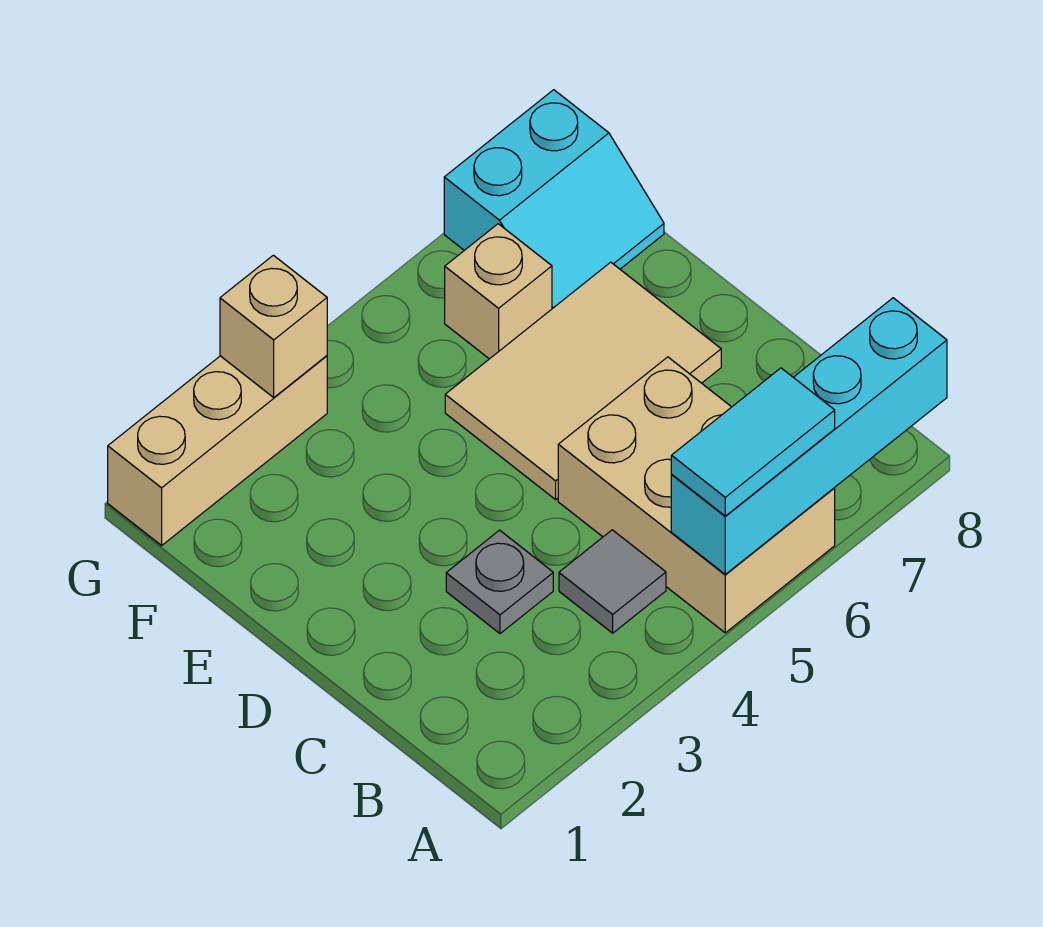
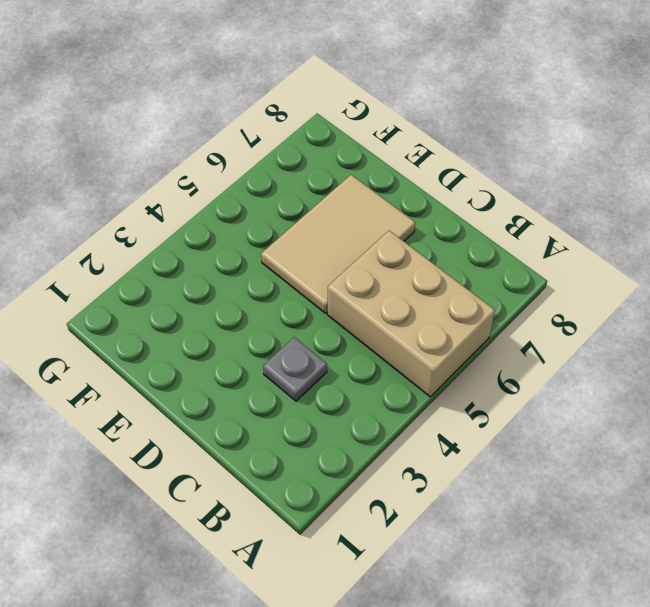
none -> grey 1x1 tile [559,530,666,633]
none -> tan 1x1 brick [445,224,552,359]

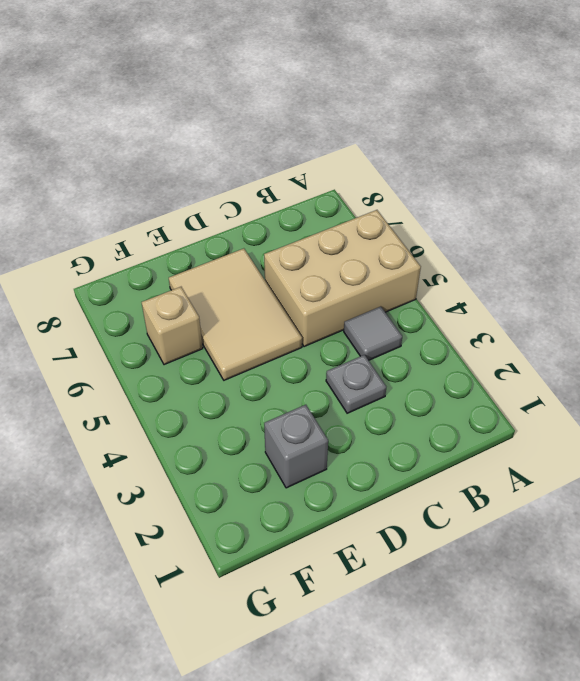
grey 1x1 brick [264,405,328,488] -> none
none -> cyan 2x2 slope [444,90,664,309]
none -> tan 1x3 brick [108,356,327,545]

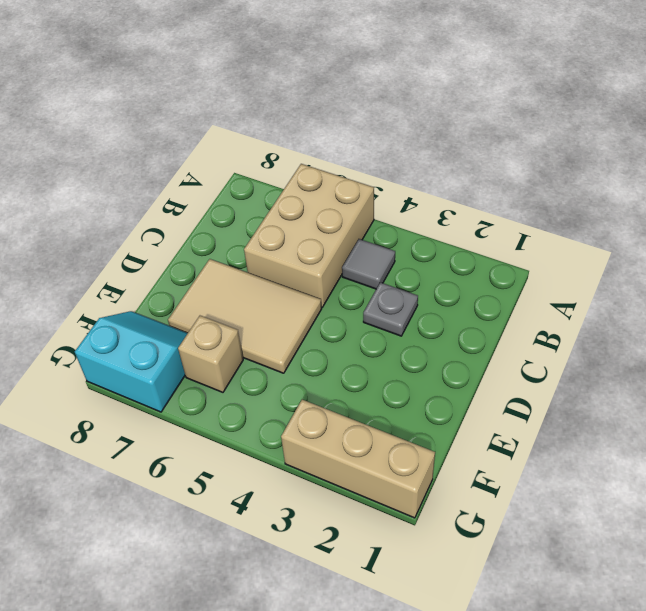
none -> cyan 1x4 brick [671,298,947,574]
none -> tan 1x1 brick [220,255,327,397]

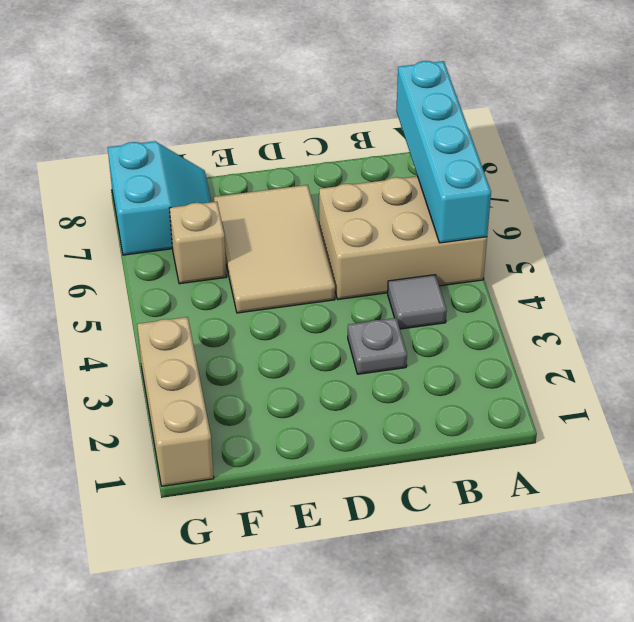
none -> tan 1x1 brick [220,255,327,397]
none -> cyan 1x2 tile [671,368,835,516]

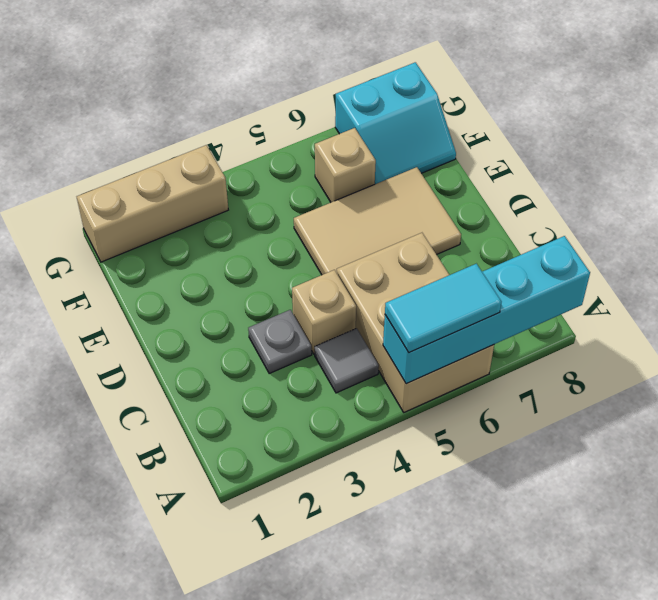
tan 1x1 brick [292,270,356,354] -> tan 1x1 brick moved to [220,255,327,397]

